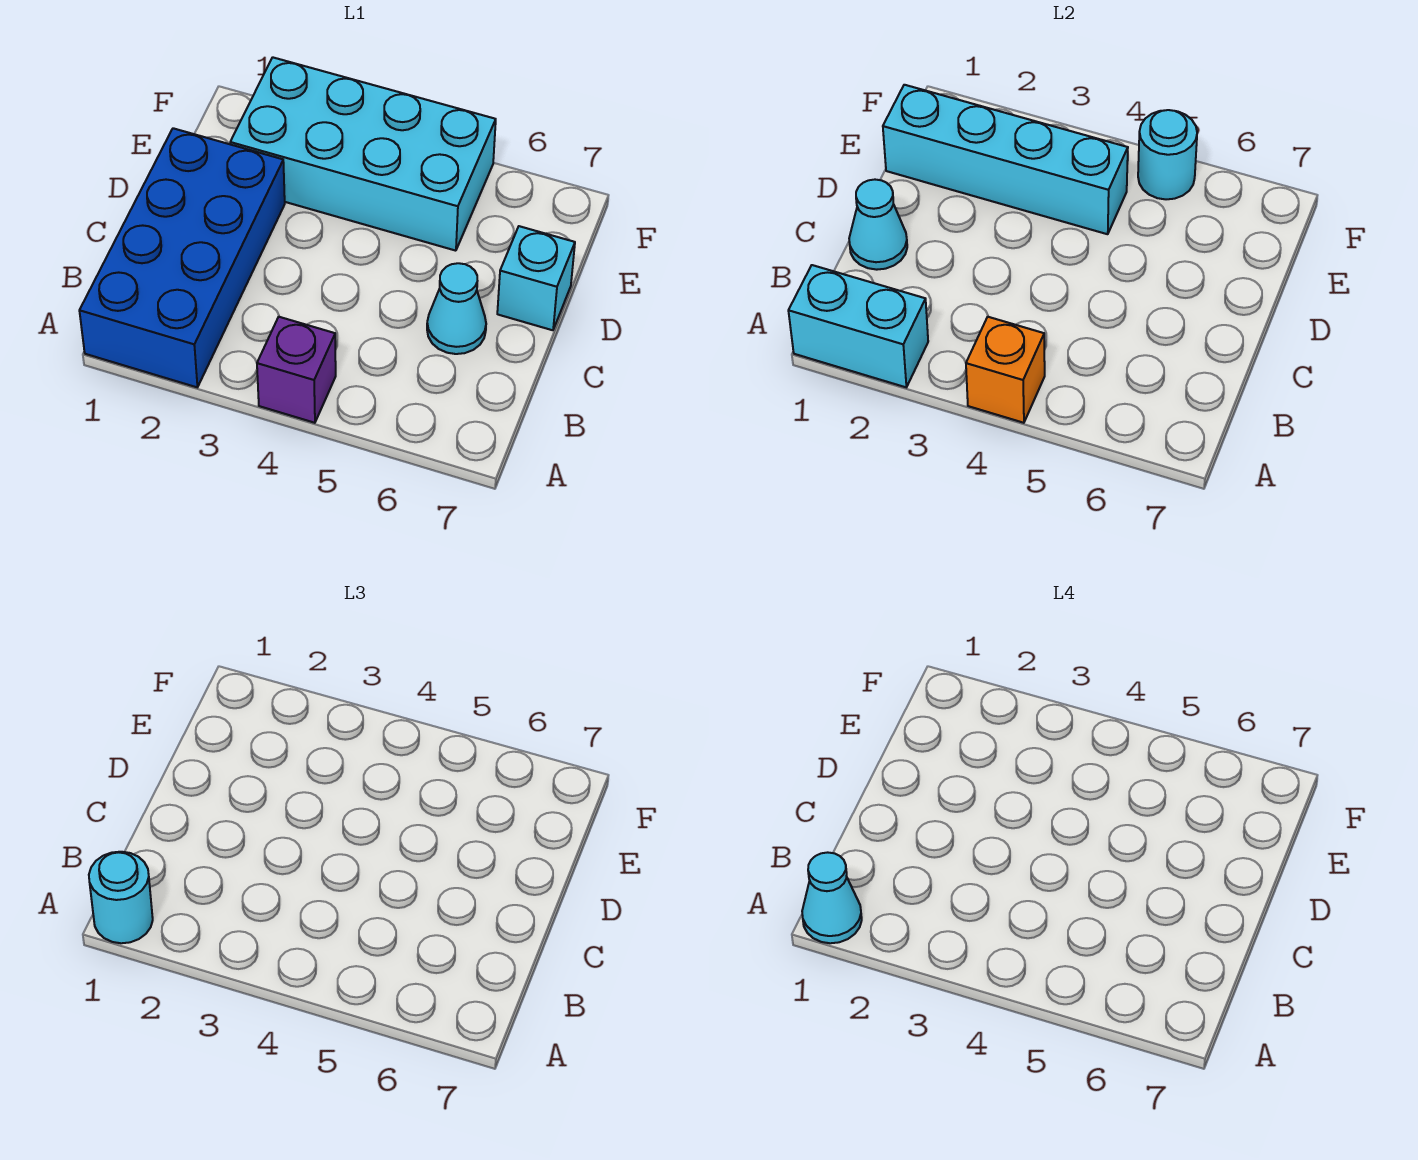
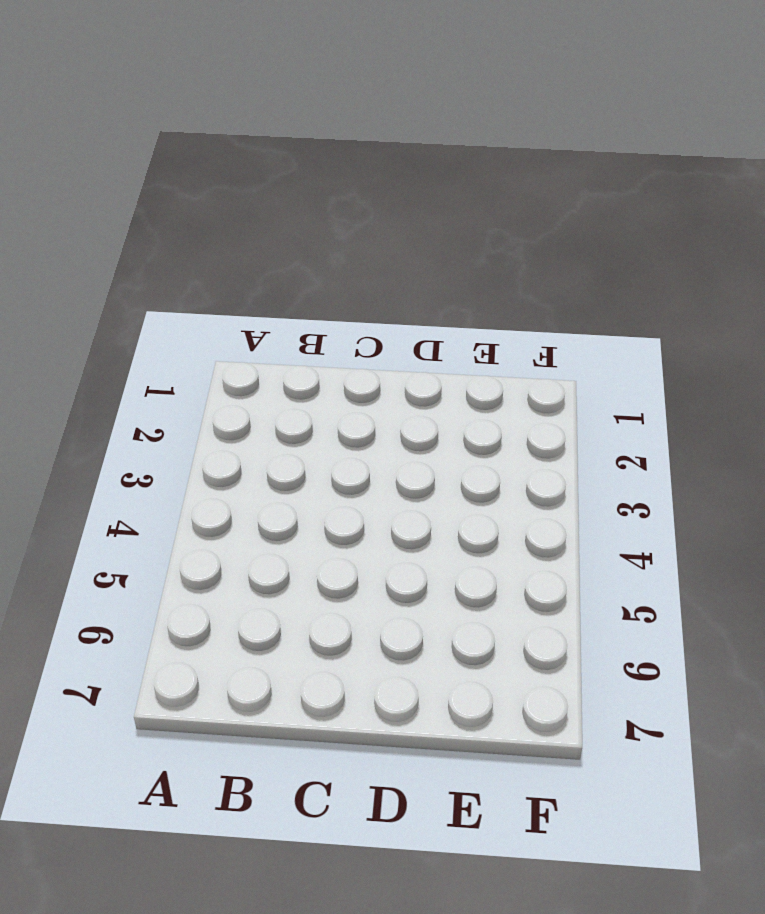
none -> blue 2x4 brick [79,128,285,387]
none -> purple 1x1 brick [257,317,336,423]
none -> cyan 1x1 cone [427,263,486,354]

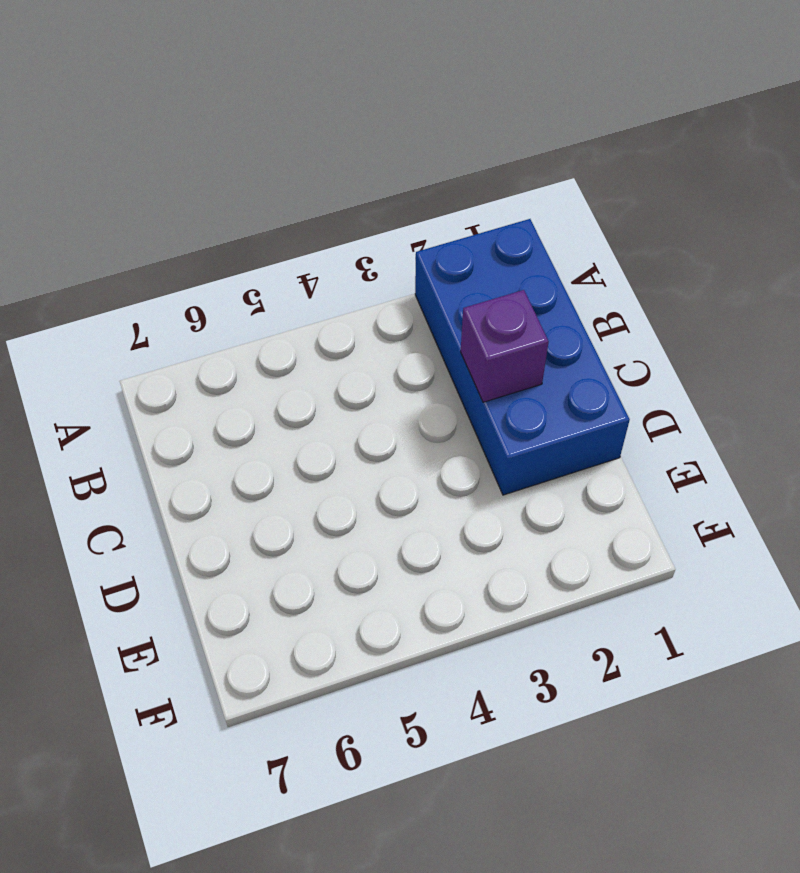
purple 1x1 brick [461,290,549,402] -> purple 1x1 brick moved to [257,317,336,423]
none -> cyan 1x1 cone [427,263,486,354]
none -> cyan 1x1 brick [497,226,575,330]
none -> cyan 2x4 brick [230,57,496,251]

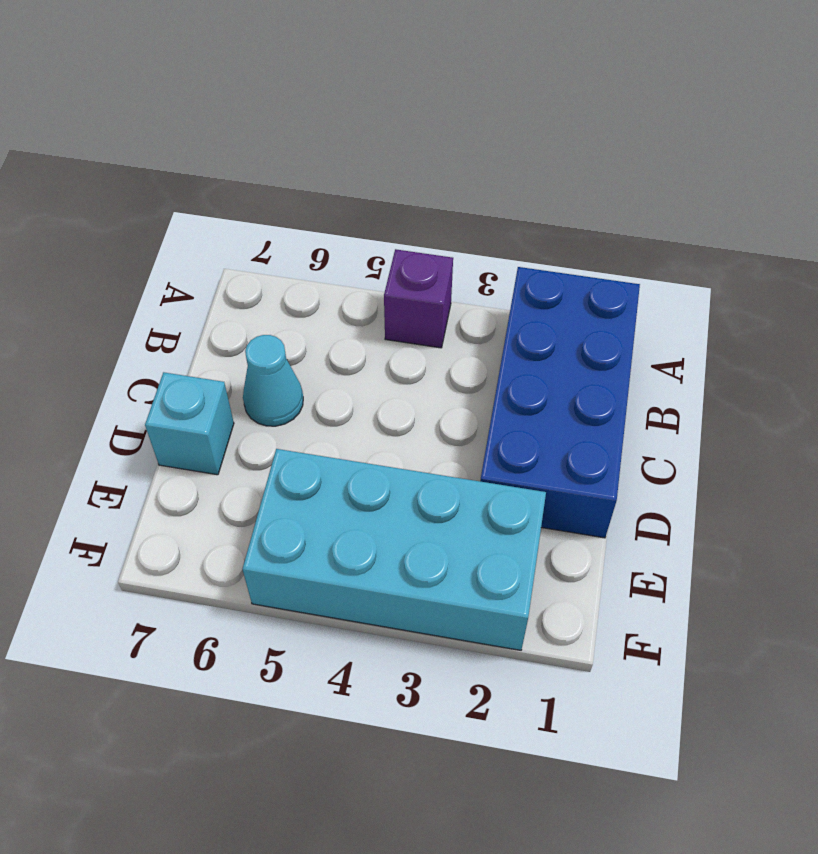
none -> cyan 1x2 brick [788,265,928,387]
none -> orange 1x1 brick [966,317,1045,423]
none -> cyan 1x1 cone [849,180,907,270]

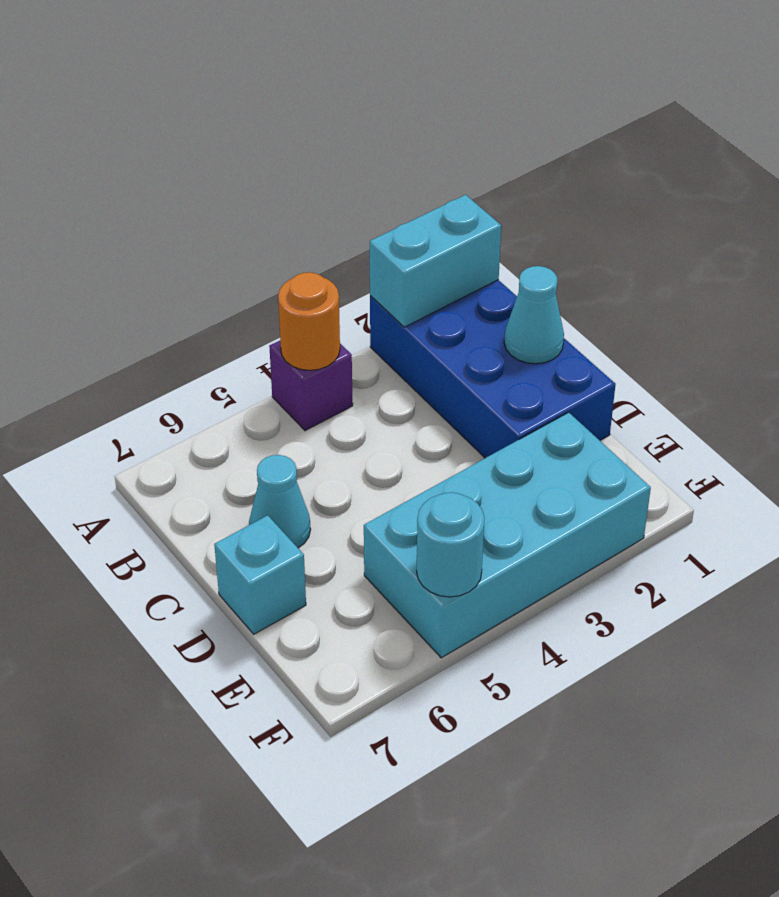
orange 1x1 round brick [278,272,340,370] -> orange 1x1 brick [966,317,1045,423]
none -> cyan 1x4 brick [883,85,1128,234]
none -> cyan 1x1 round brick [89,852,153,943]
none -> cyan 1x1 cone [802,852,862,943]

